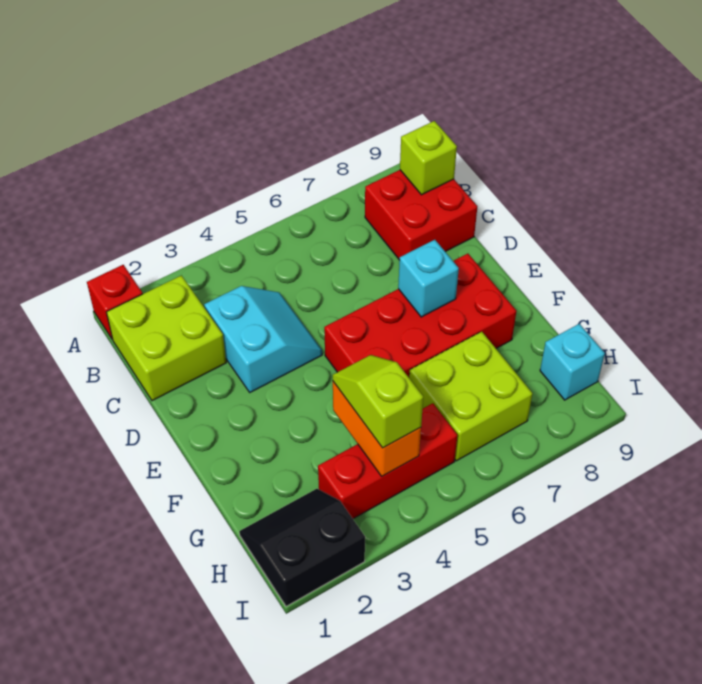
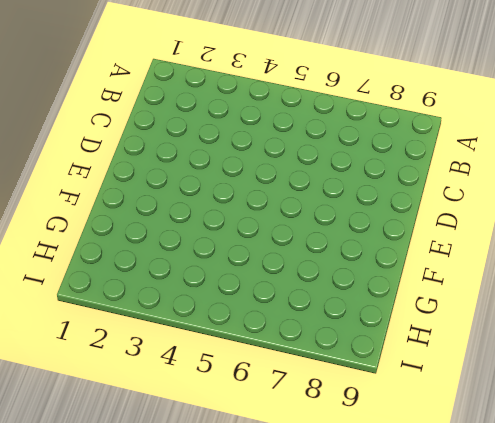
none -> red 1x1 brick [87,265,143,339]
none -> lime 2x2 brick [107,276,226,401]
none -> red 2x2 brick [365,170,477,260]

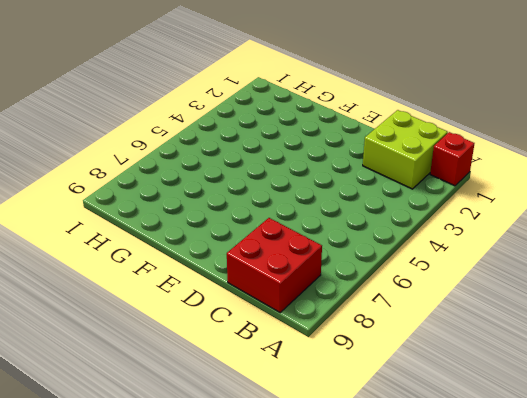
none -> cyan 2x2 slope [204,286,322,392]
none -> red 2x4 brick [324,254,516,377]
none -> lime 2x2 brick [409,332,532,461]

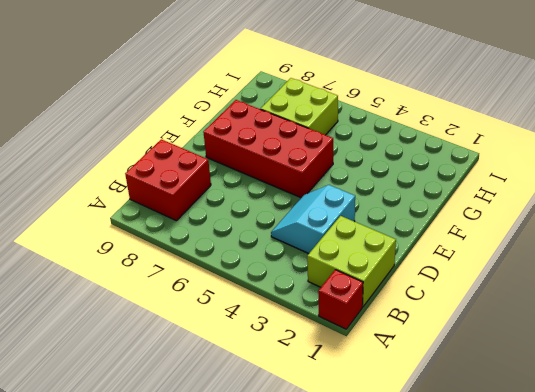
none -> black 2x2 slope [239,489,365,606]
none -> red 1x3 brick [318,403,457,519]
none -> cyan 1x1 brick [540,324,605,400]

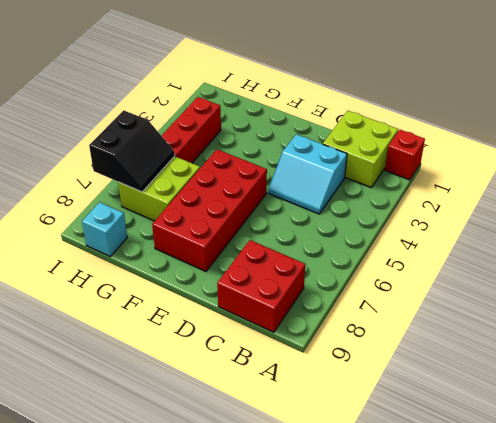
black 2x2 slope [89,110,175,192] -> black 2x2 slope moved to [239,489,365,606]
none -> lime 1x1 brick [400,121,457,195]
none -> cyan 1x1 brick [398,240,459,317]
none -> orange 1x2 brick [333,382,421,476]

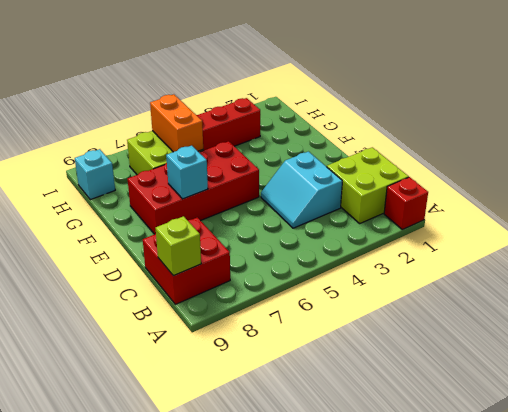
orange 1x2 brick [150,94,203,152] -> orange 1x2 brick moved to [333,382,421,476]
none -> black 2x2 slope [239,489,365,606]
none -> lime 1x2 slope [333,355,423,448]

